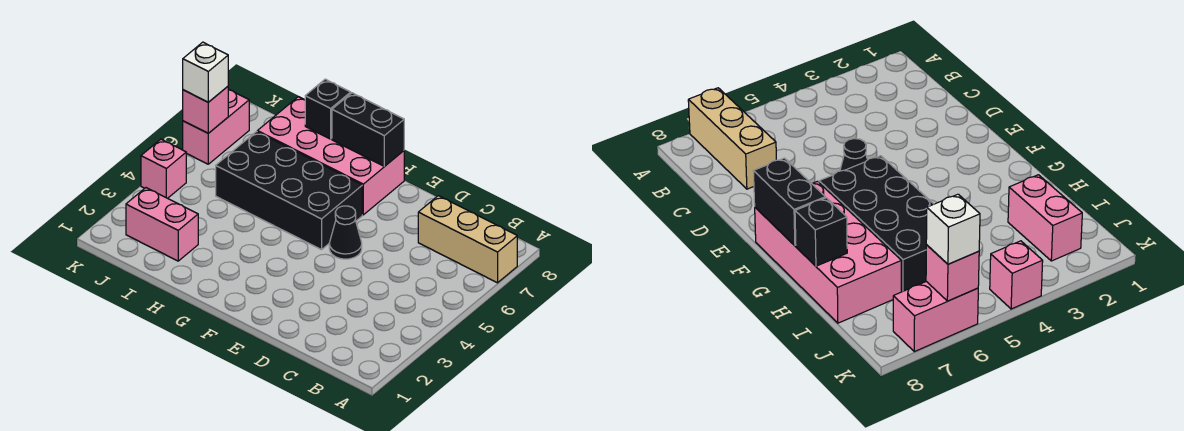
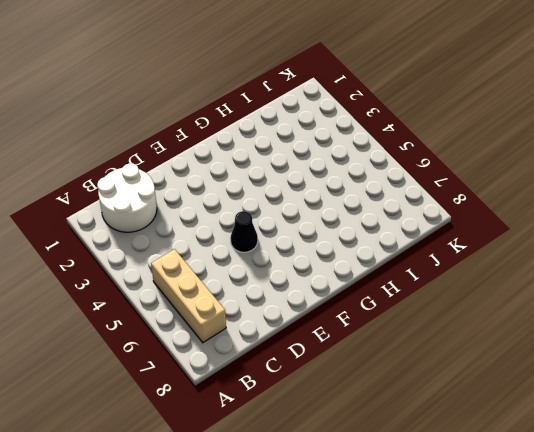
white 2x2 round brick [97,163,157,232] -> none
tan 1x3 brick [151,249,226,342] -> tan 1x3 brick turned to [418,196,517,283]
none -> black 2x4 brick [216,132,362,250]
none -> pink 2x4 brick [257,97,404,215]

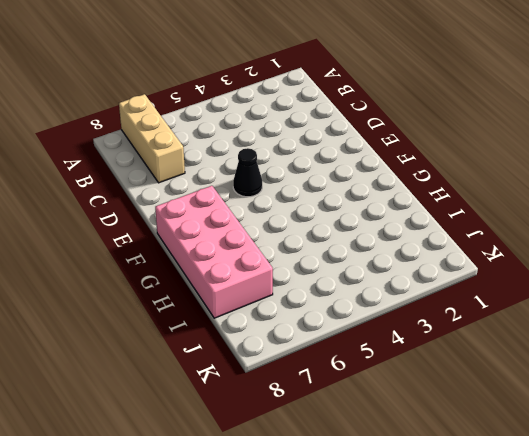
none -> black 2x4 brick [216,132,362,250]
none -> pink 1x2 brick [126,188,198,261]

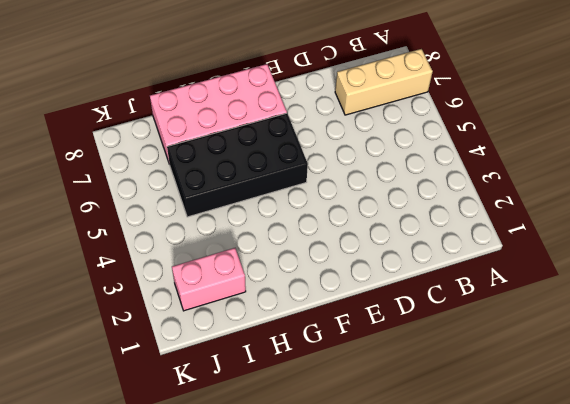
none -> black 1x1 cone [329,206,362,259]
none -> pink 1x1 brick [141,139,186,198]

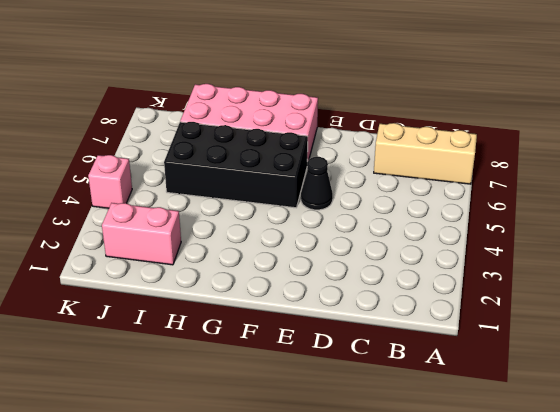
none -> pink 1x2 brick [183,90,249,164]
none -> black 1x2 brick [332,93,404,166]

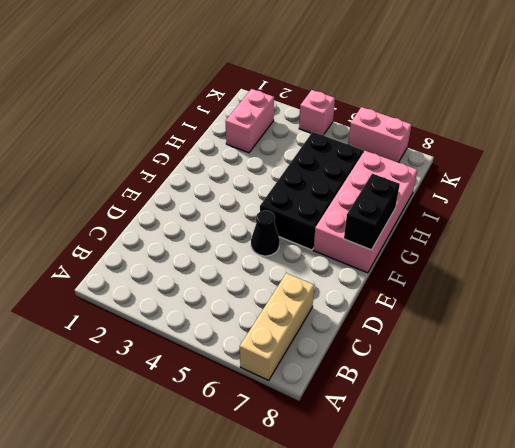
none -> black 1x1 brick [305,79,351,139]
none -> pink 1x1 brick [183,87,229,133]

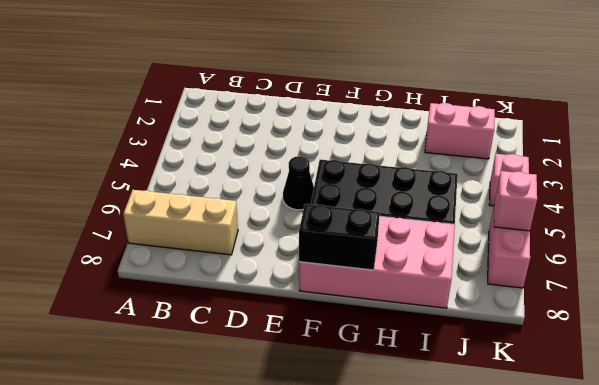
none -> black 1x1 brick [305,79,351,139]
none -> white 1x1 brick [183,42,228,102]

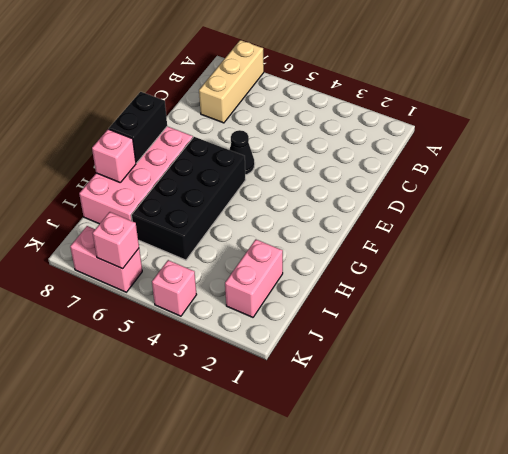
pink 1x1 brick [92,129,136,182] -> black 1x1 brick [305,79,351,139]
none -> white 1x1 brick [183,42,228,102]

